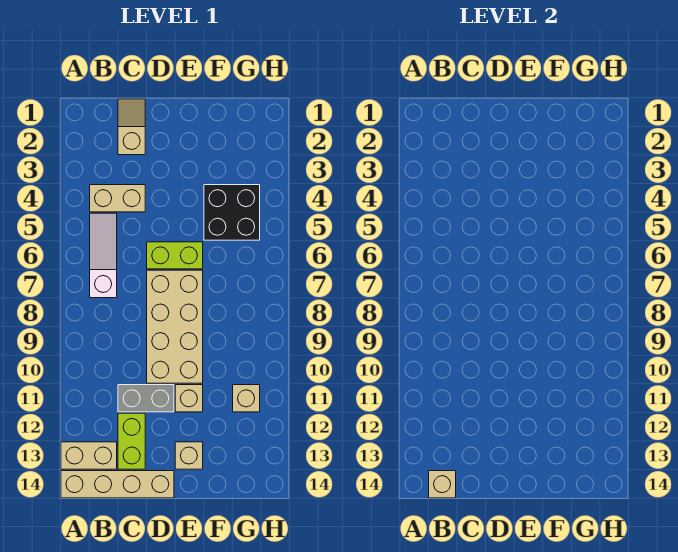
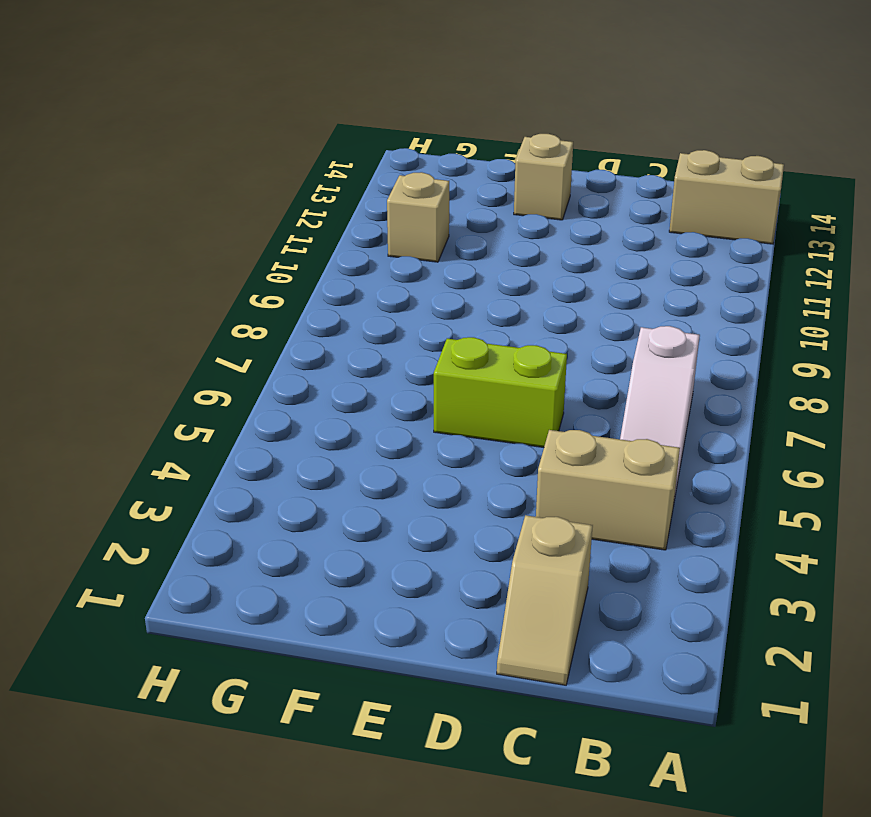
none -> tan 1x4 brick [61,471,174,498]
none -> grey 1x2 brick [118,385,174,412]
none -> lime 1x2 brick [118,413,145,469]

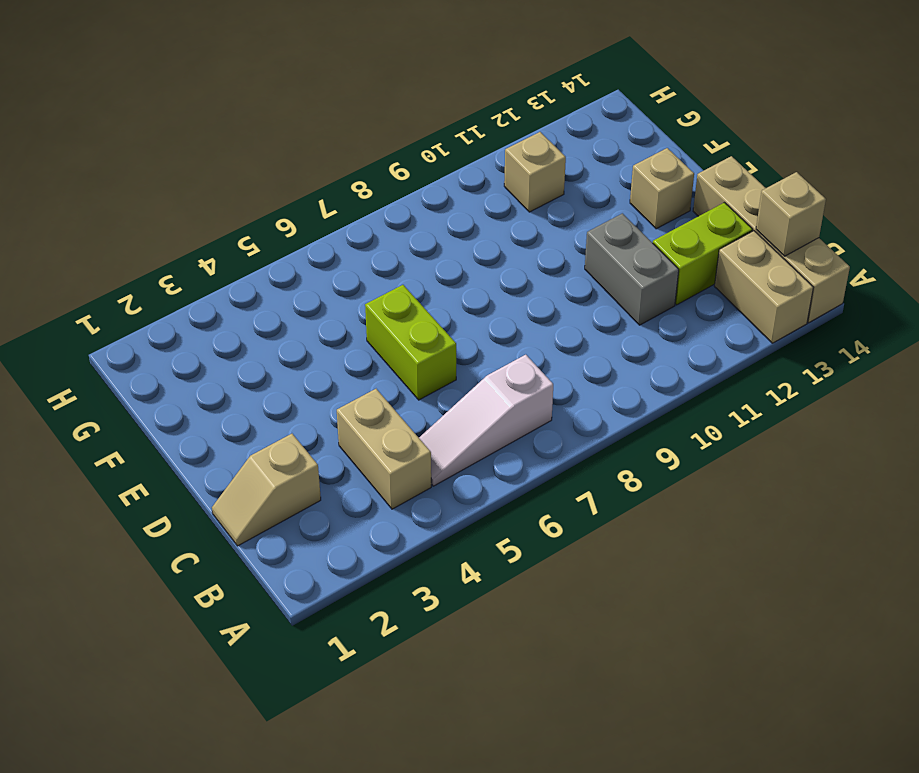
none -> tan 2x4 brick [147,270,203,383]
none -> tan 1x1 brick [175,385,203,412]
none -> black 2x2 brick [204,185,260,240]

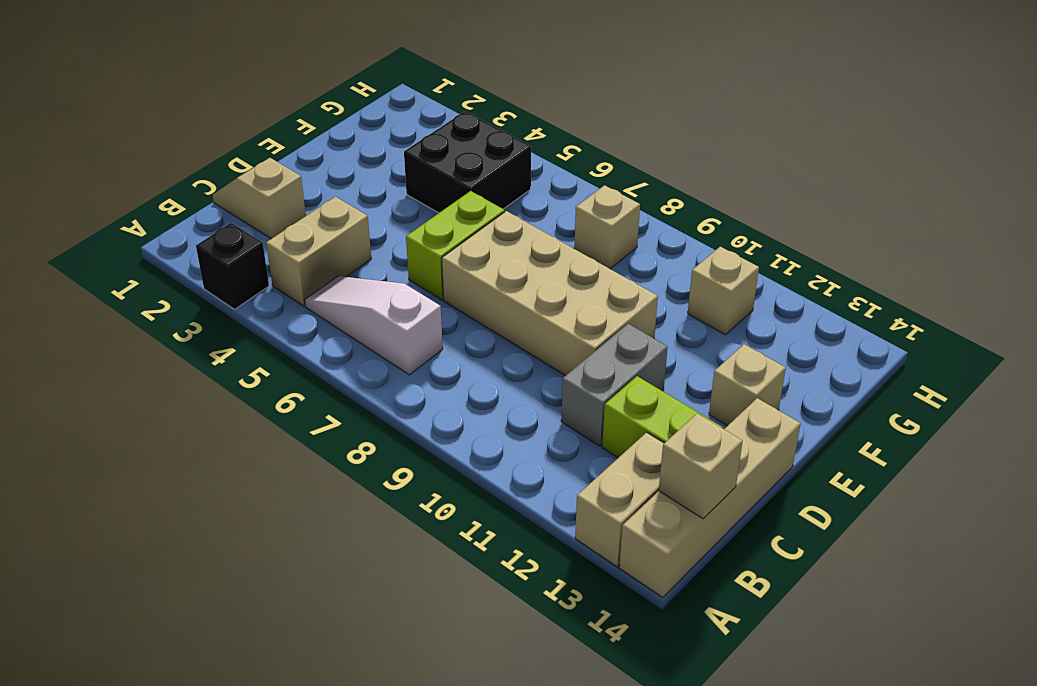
black 1x1 brick [196,223,269,309] -> none
tan 1x1 brick [574,185,640,269] -> tan 1x1 brick moved to [175,385,203,412]

